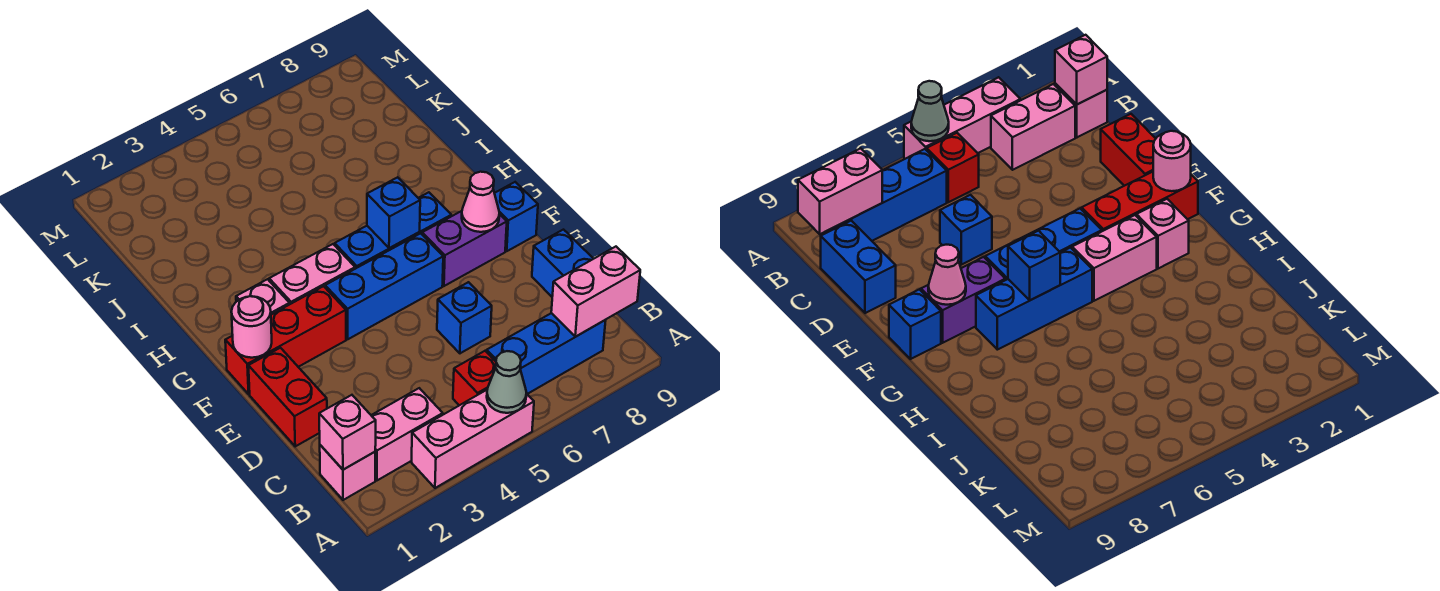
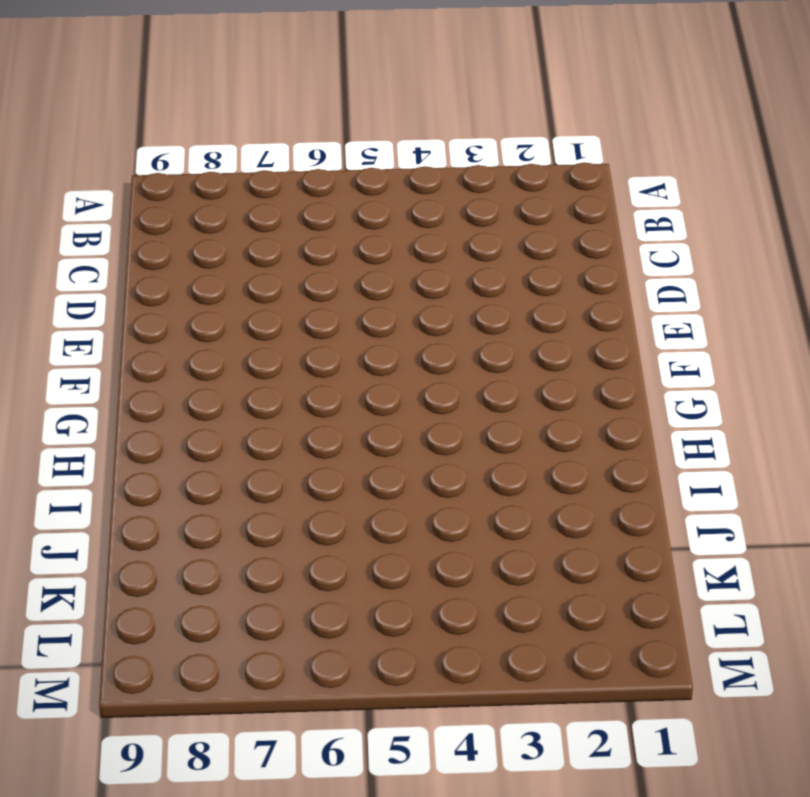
none -> pink 1x3 brick [412,390,534,488]
none -> pink 1x1 brick [320,445,375,500]
none -> pink 1x2 brick [371,388,443,480]

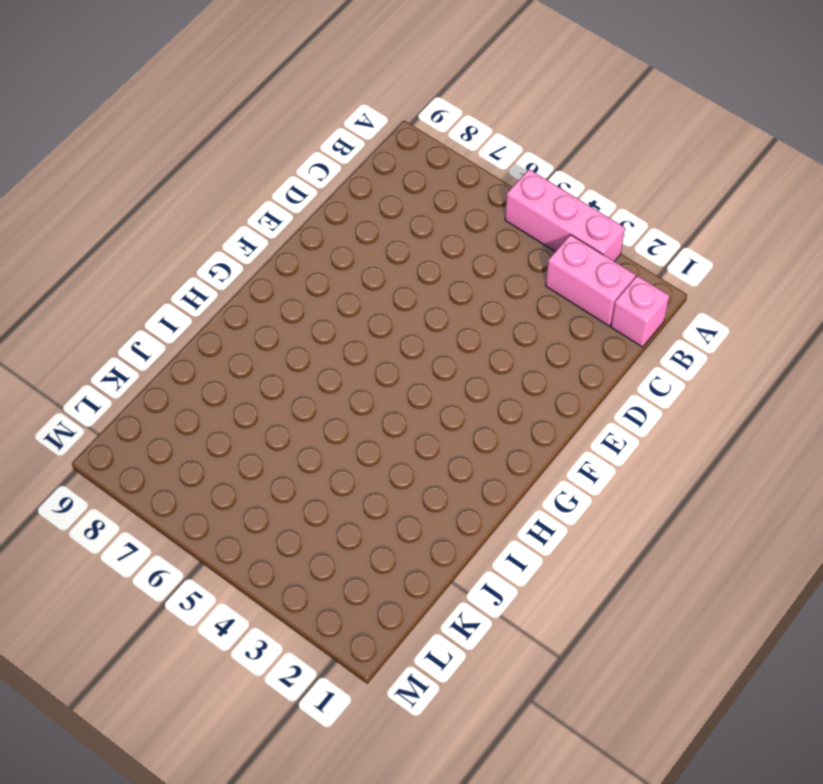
none -> red 1x1 brick [453,351,496,405]
none -> blue 1x3 brick [487,313,606,394]
none -> blue 1x2 brick [532,230,593,297]

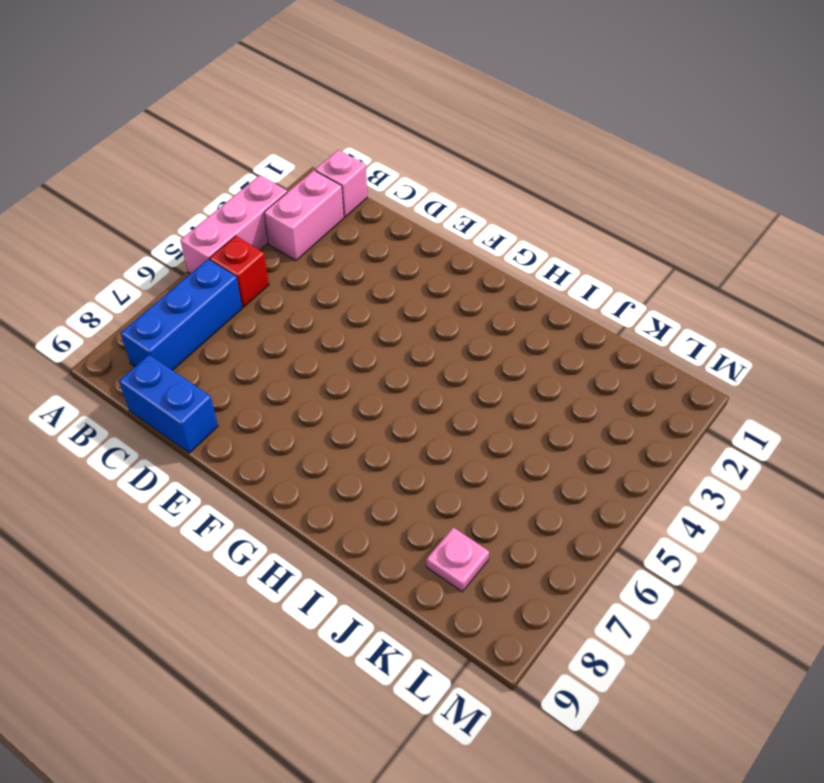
pink 1x1 plate [426,527,489,592] -> none
none -> red 1x2 brick [249,348,327,446]
none -> blue 1x1 brick [437,282,492,353]
none -> red 1x3 brick [225,286,346,394]

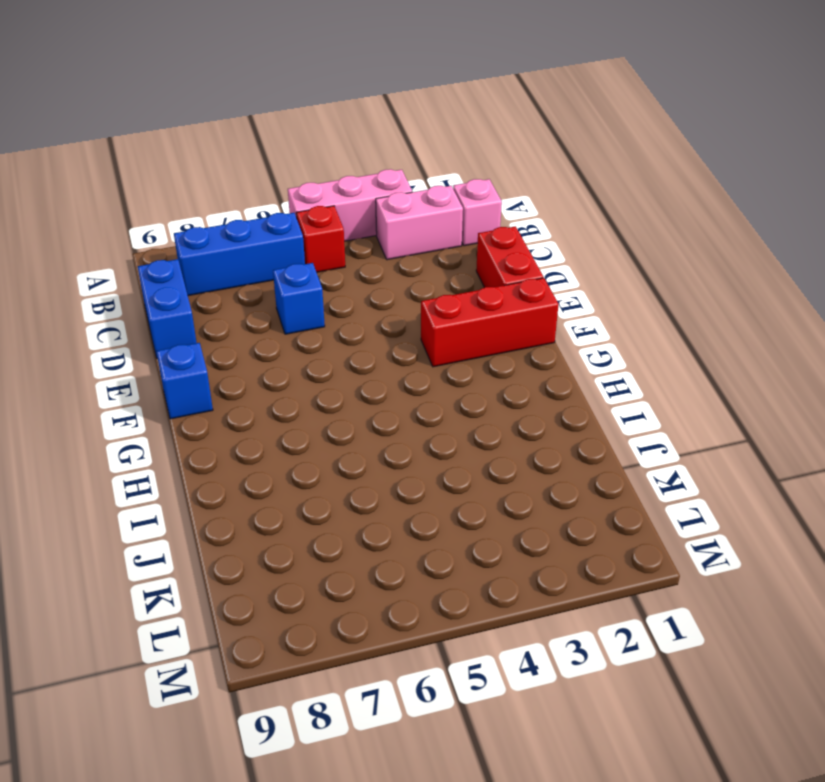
none -> blue 1x3 brick [325,233,443,339]
none -> purple 1x2 brick [422,211,507,286]
none -> pink 1x1 brick [236,279,290,314]

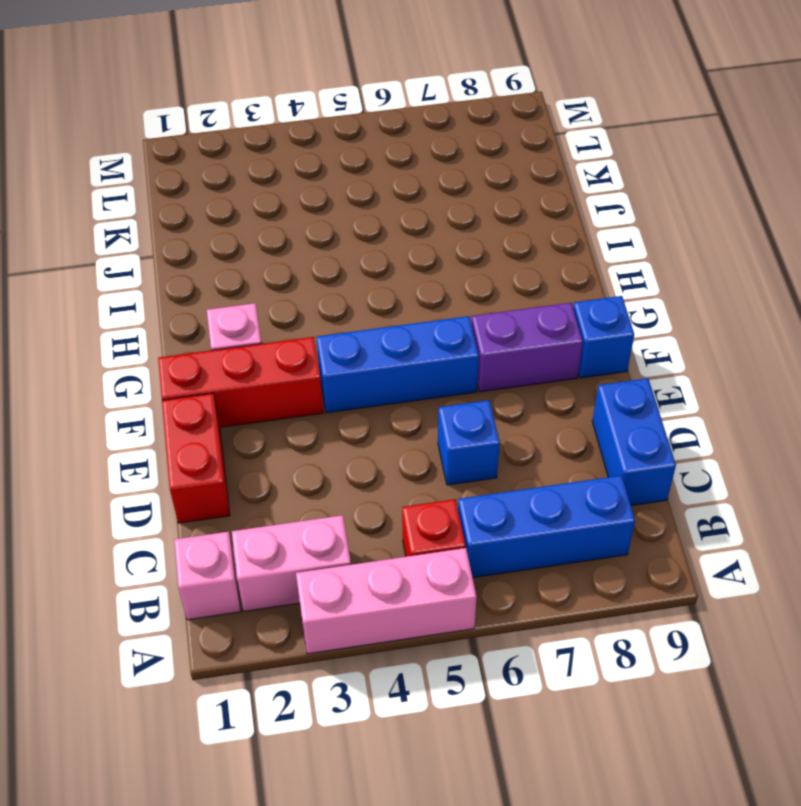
none -> pink 1x2 brick [269,244,355,304]
none -> blue 1x3 brick [335,192,451,269]
none -> grey 1x1 cone [487,351,526,413]

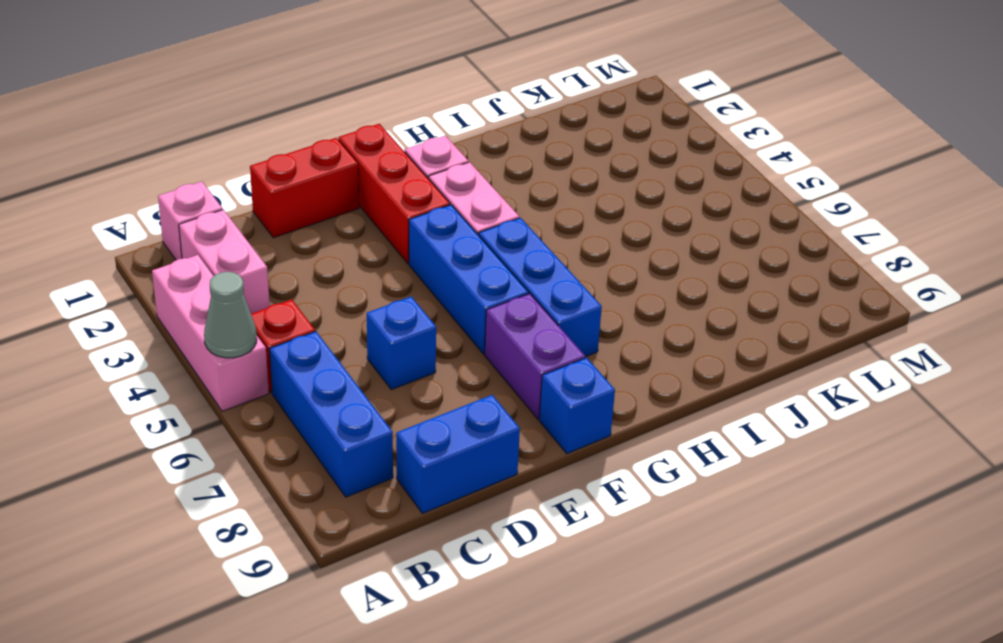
none -> pink 1x1 brick [319,395,376,470]
none -> pink 1x2 brick [551,247,640,337]
none -> pink 1x1 round brick [231,296,272,358]

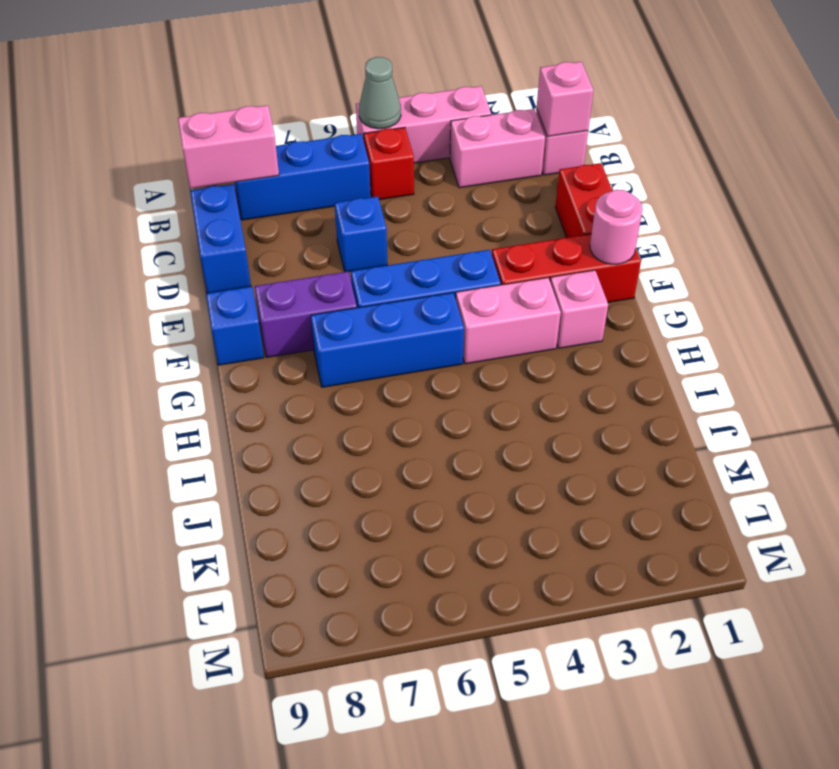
none -> pink 1x1 cone [462,172,499,232]
none -> blue 1x1 brick [367,177,420,248]

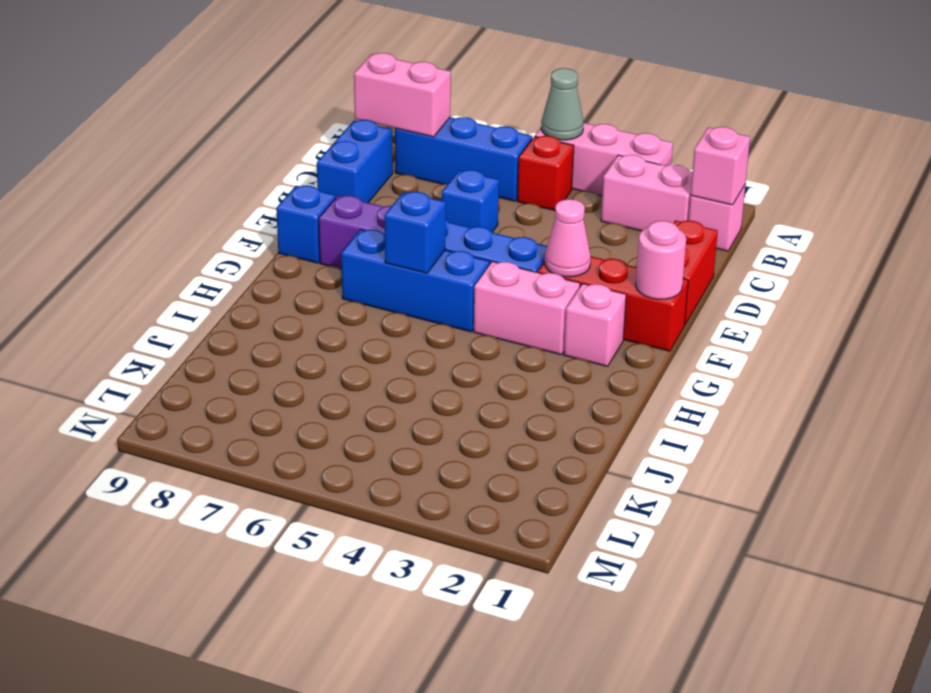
pink 1x1 cone [544,199,591,277] -> pink 1x1 cone moved to [462,172,499,232]

